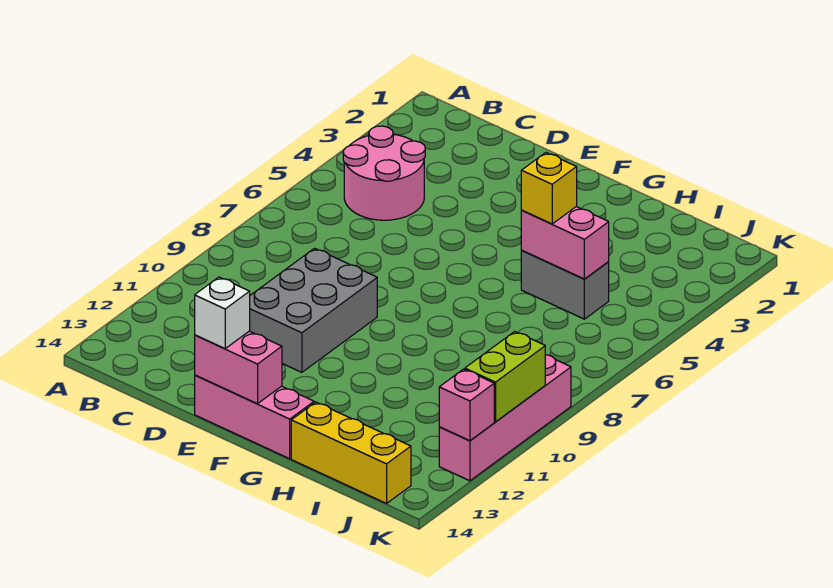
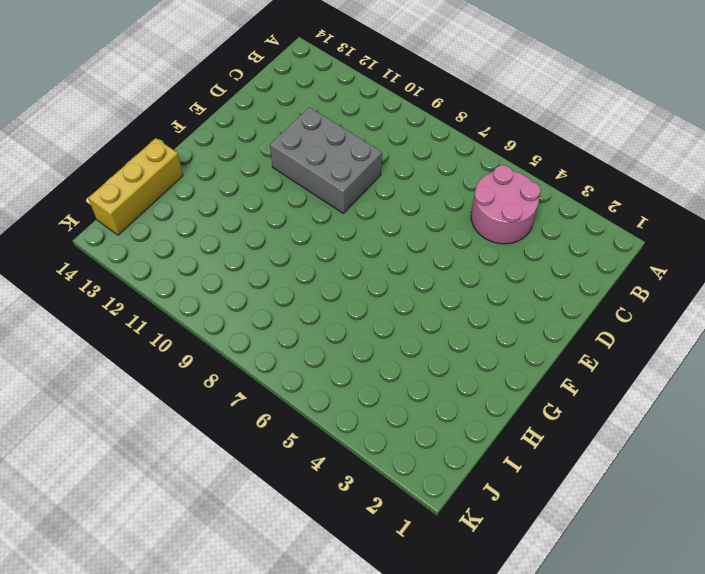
none -> pink 1x3 brick [195,375,314,459]
none -> grey 1x2 brick [521,251,609,319]
none -> pink 1x4 brick [439,355,571,481]

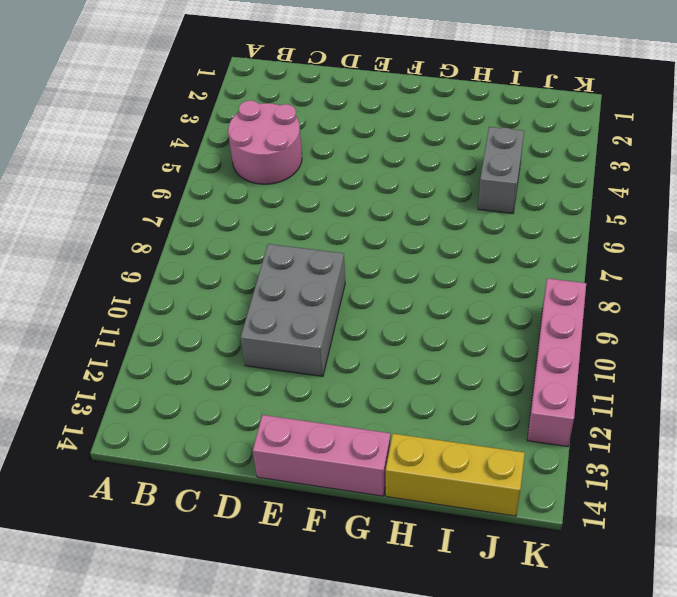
grey 1x2 brick [478,127,524,213] -> grey 1x2 brick turned to [521,251,609,319]
none -> pink 1x2 brick [195,331,282,404]
none -> pink 1x2 brick [521,207,609,279]
none -> lime 1x2 brick [465,332,545,422]

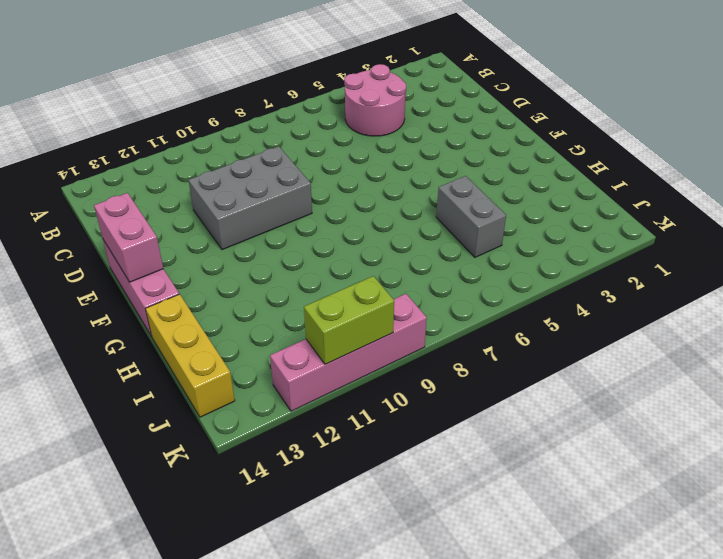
none -> pink 1x2 brick [521,207,609,279]
none -> pink 1x1 brick [439,369,494,441]
none -> white 1x1 brick [195,277,250,348]

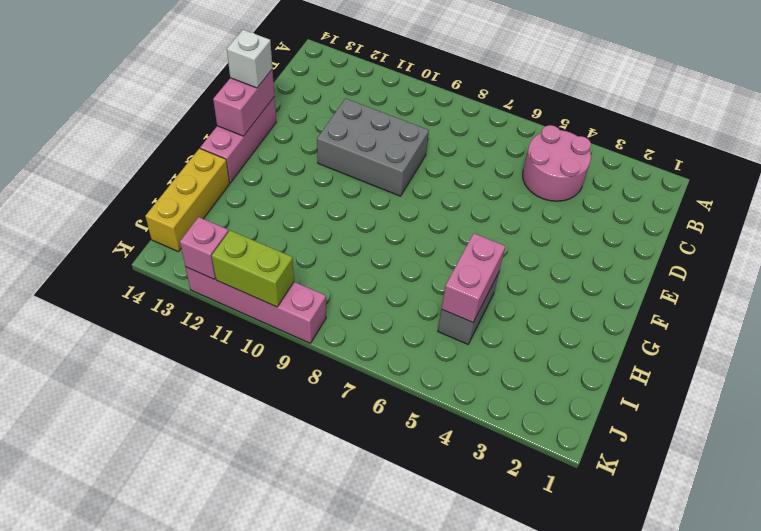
none -> yellow 1x1 brick [521,153,577,224]

